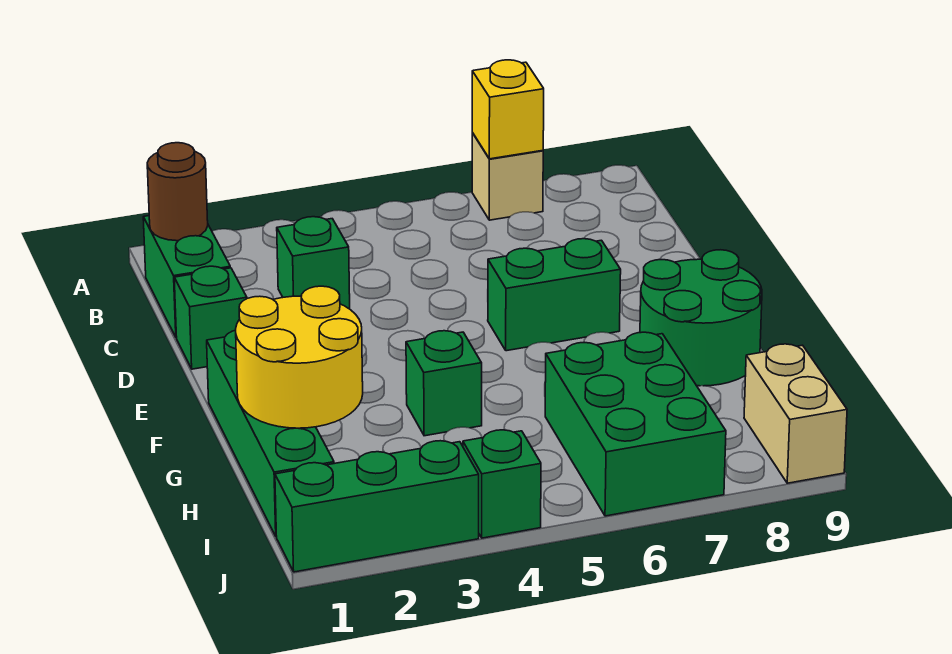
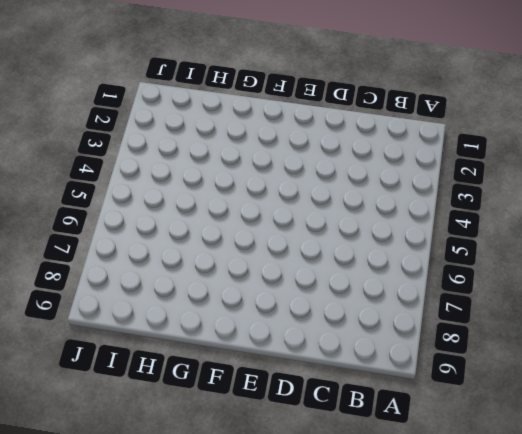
none -> tan 1x1 brick [472,133,543,220]
none -> green 1x2 brick [143,216,230,338]
none -> green 1x1 brick [277,217,350,309]

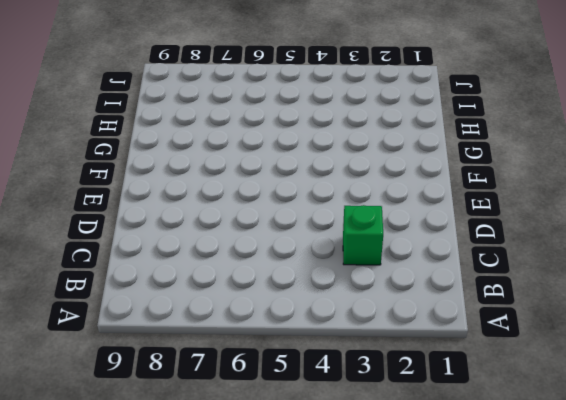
none -> tan 1x1 brick [472,133,543,220]
none -> green 1x2 brick [143,216,230,338]
none -> green 1x1 brick [174,266,247,369]

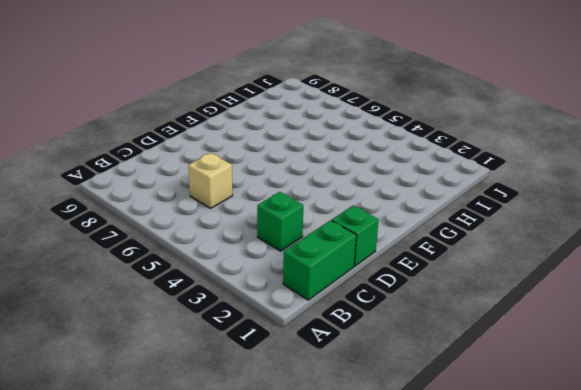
tan 1x1 brick [188,153,233,208] -> tan 1x1 brick moved to [472,133,543,220]
none -> green 1x2 brick [488,239,621,351]
none -> green 1x4 brick [207,330,334,536]
none -> green 2x2 round brick [640,250,762,386]

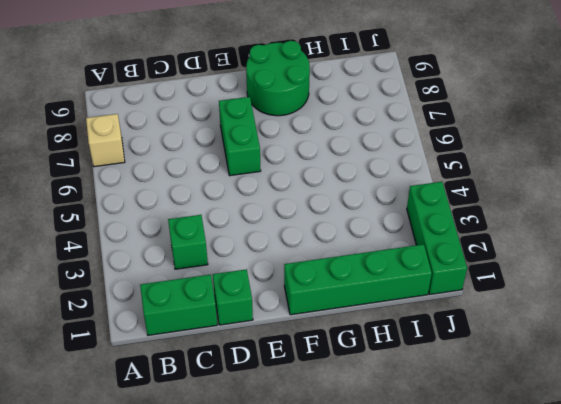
none -> green 1x1 brick [406,331,482,436]
none -> green 2x3 brick [545,332,726,516]
none -> tan 1x2 brick [744,344,847,483]

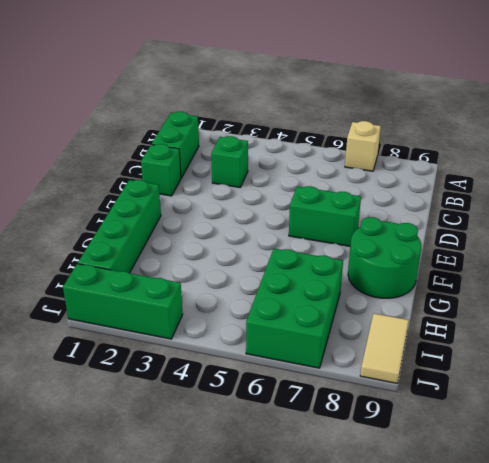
tan 1x2 tile [360,314,409,383] -> tan 1x2 brick [744,344,847,483]
none -> green 1x1 brick [406,331,482,436]
none -> green 1x1 brick [463,430,541,538]
none -> yellow 1x1 brick [472,60,544,159]

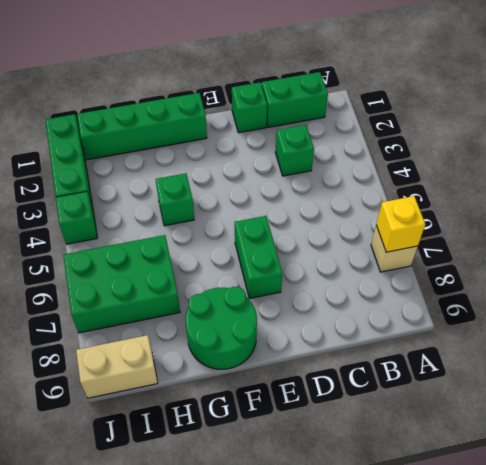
none -> brown 1x1 round brick [147,143,208,241]
none -> yellow 2x2 round brick [236,286,363,428]

